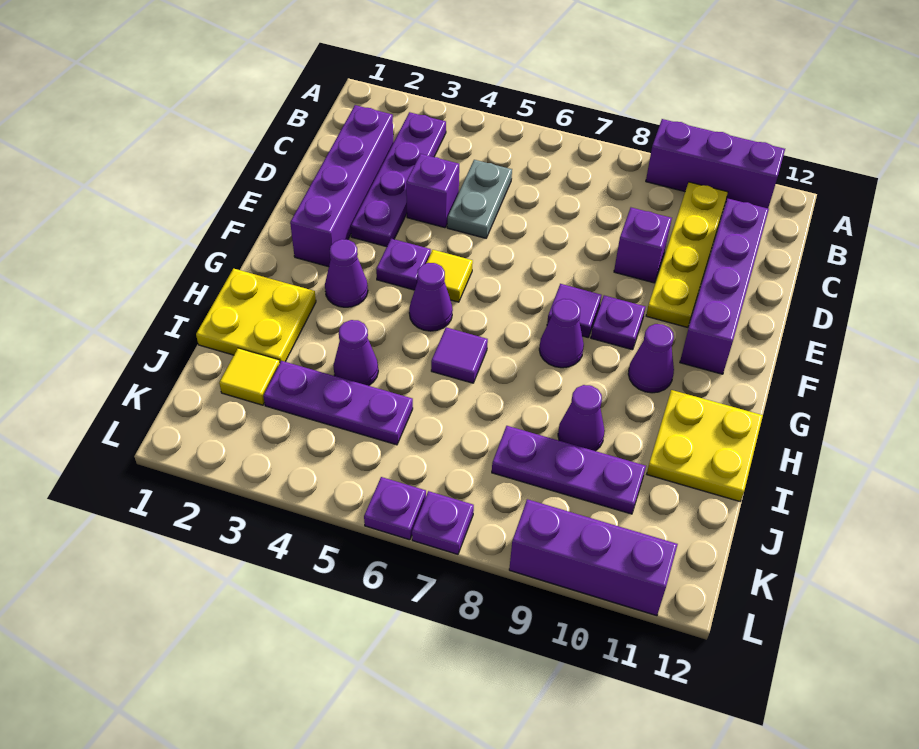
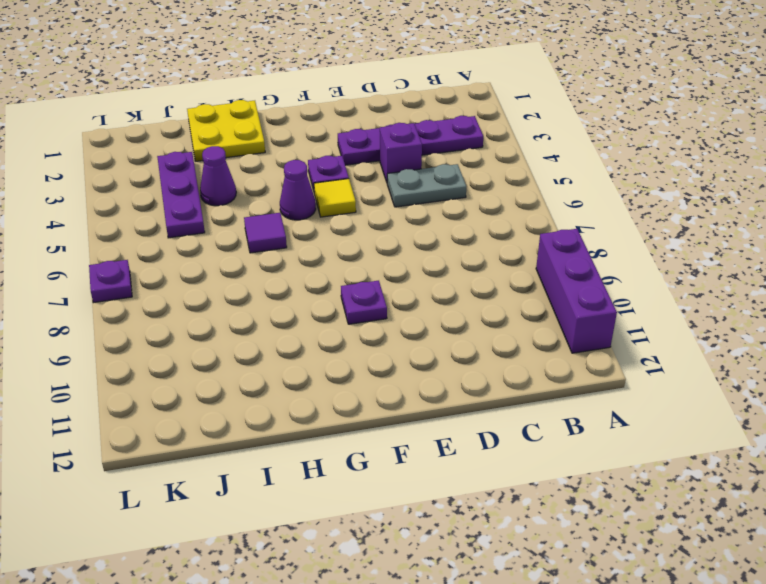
none -> yellow 1x4 plate [646,182,728,327]
none -> purple 1x4 brick [290,105,393,267]
none -> purple 1x4 brick [680,199,769,374]

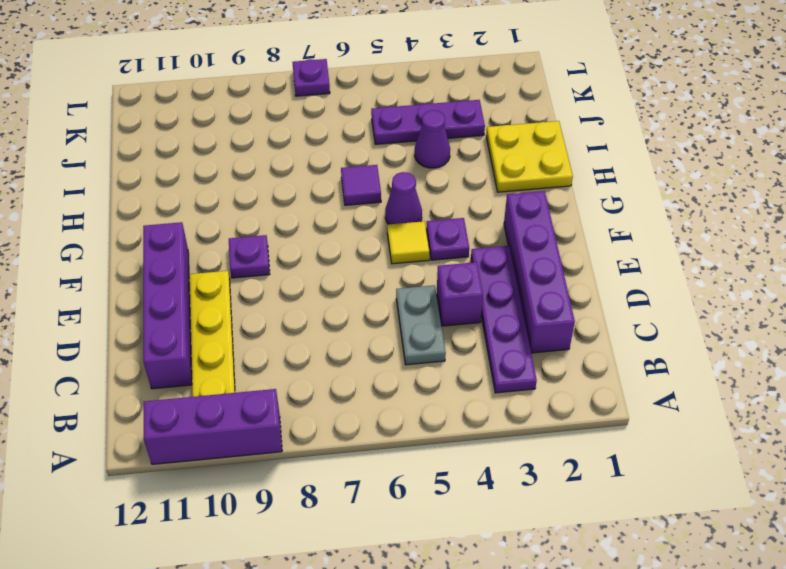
none -> purple 1x1 brick [614,208,672,283]
none -> purple 1x1 tile [547,284,601,337]
none -> purple 1x1 cone [325,239,368,307]

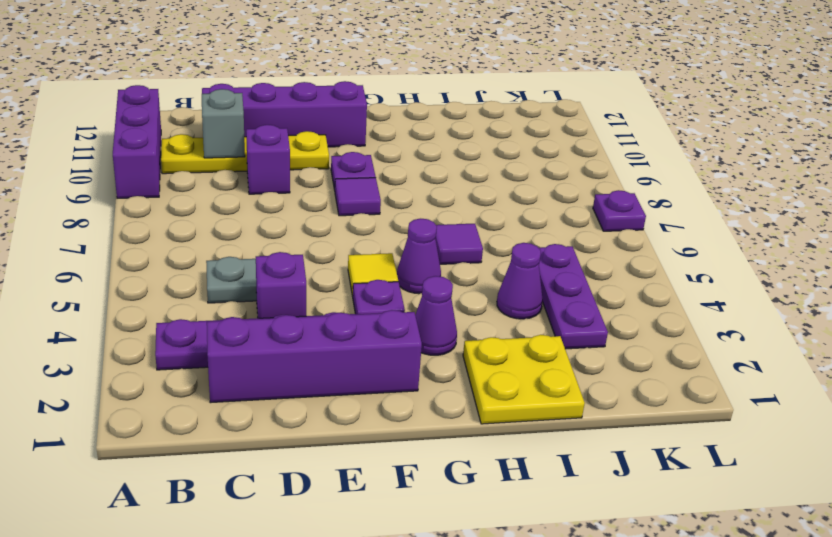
grey 1x1 brick [202,89,245,158] -> none
none -> purple 1x1 cone [539,299,584,368]
none -> purple 1x1 cone [628,324,674,393]
none -> yellow 2x2 plate [647,390,763,501]

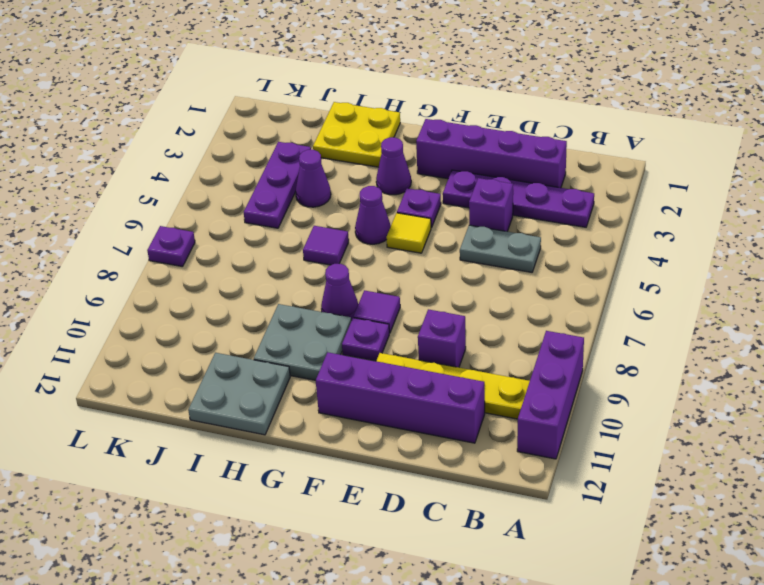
grey 2x2 plate [254,304,351,380] -> purple 1x1 cone [628,324,674,393]
grey 2x2 plate [188,353,290,435] -> yellow 2x2 plate [647,390,763,501]
none -> purple 1x1 cone [558,385,605,451]
none -> yellow 1x1 tile [219,348,280,405]
none -> purple 1x3 plate [492,426,646,514]

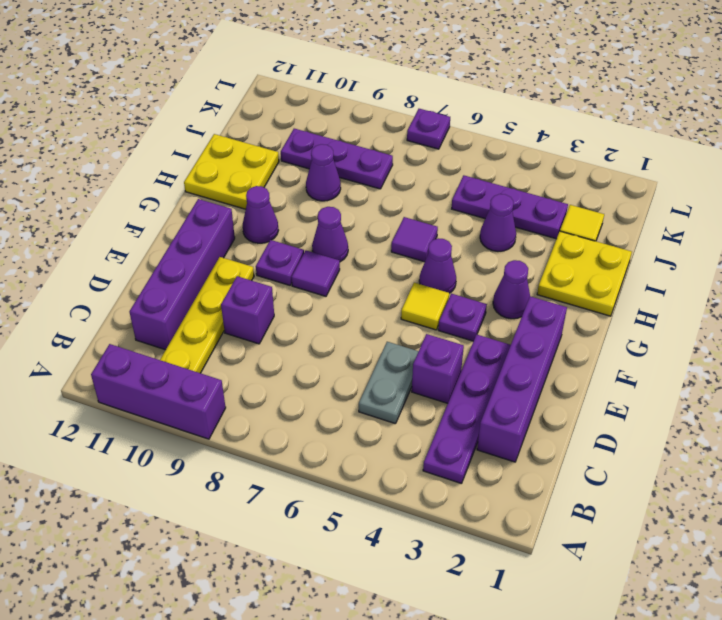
none -> purple 1x1 plate [364,477,426,540]
none -> purple 1x3 brick [509,499,678,616]

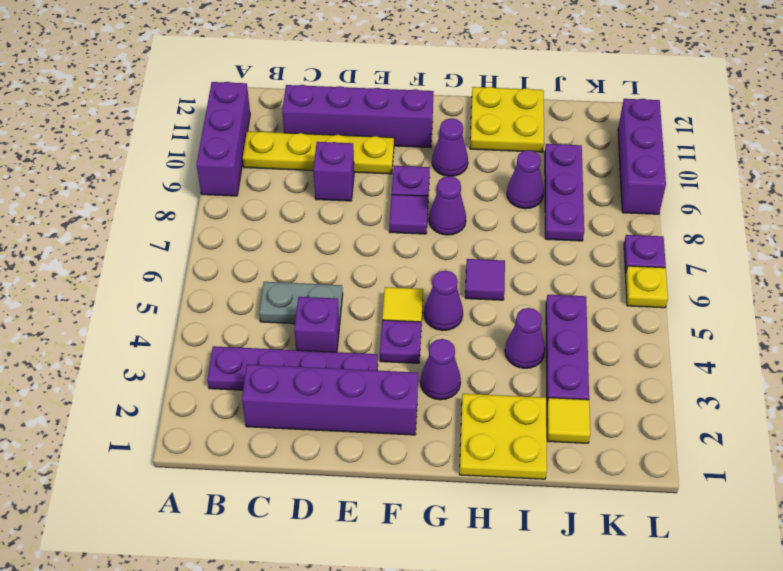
yellow 1x1 plate [625,266,668,308] -> purple 1x1 plate [364,477,426,540]

